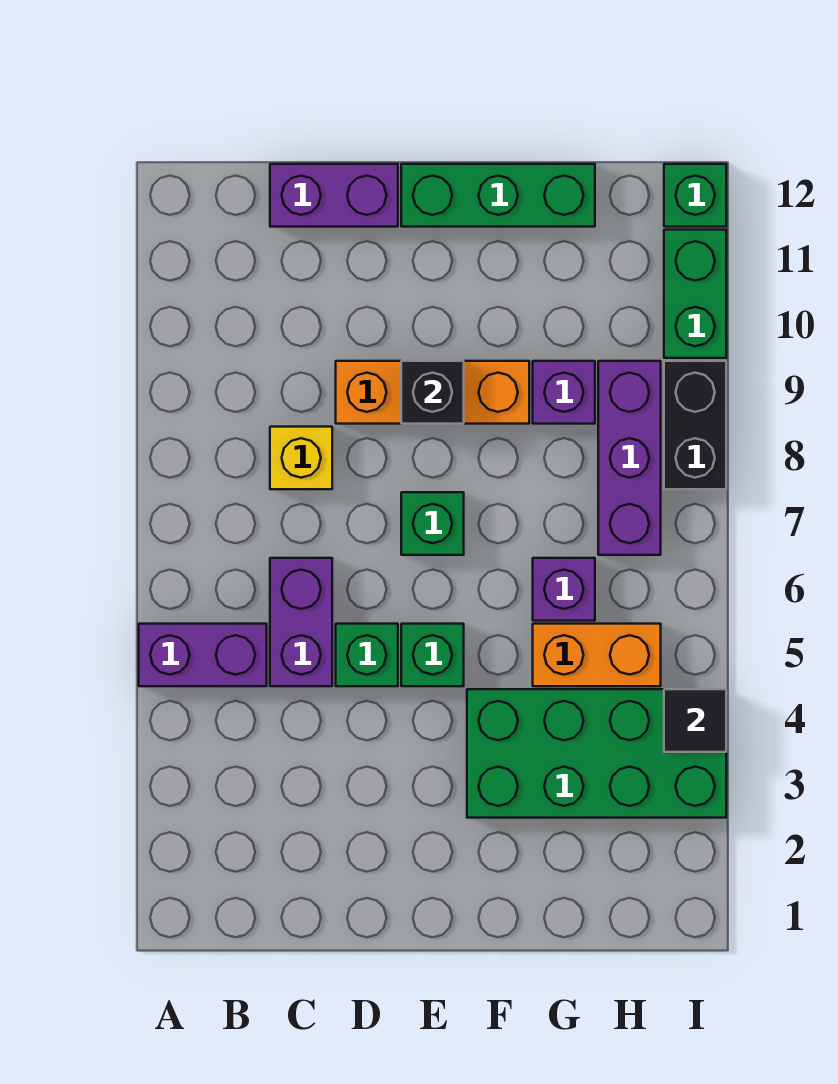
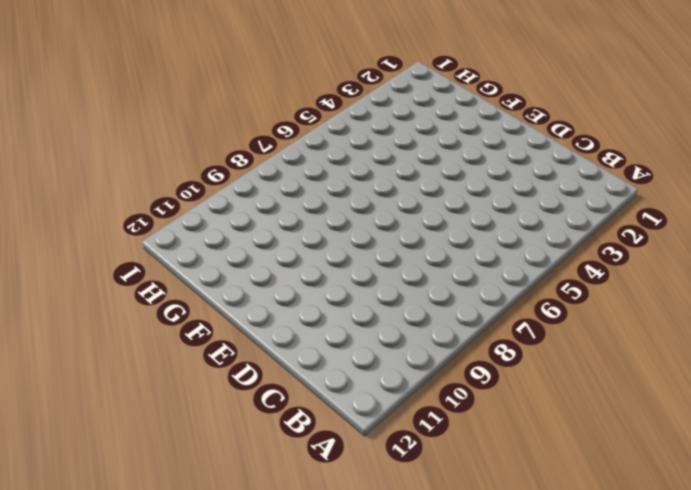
none -> purple 1x2 brick [139,624,267,686]
none -> purple 1x2 brick [270,558,332,686]
none -> yellow 1x1 brick [270,427,332,489]

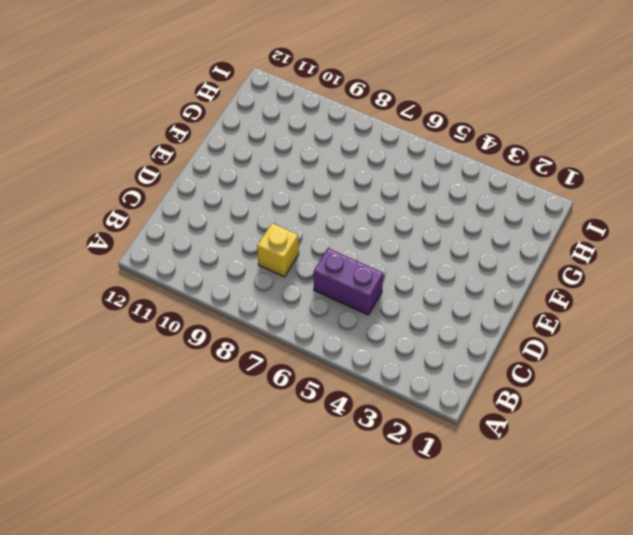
none -> purple 1x2 brick [139,624,267,686]
none -> purple 1x2 brick [270,164,398,227]
none -> green 1x1 brick [336,624,398,686]

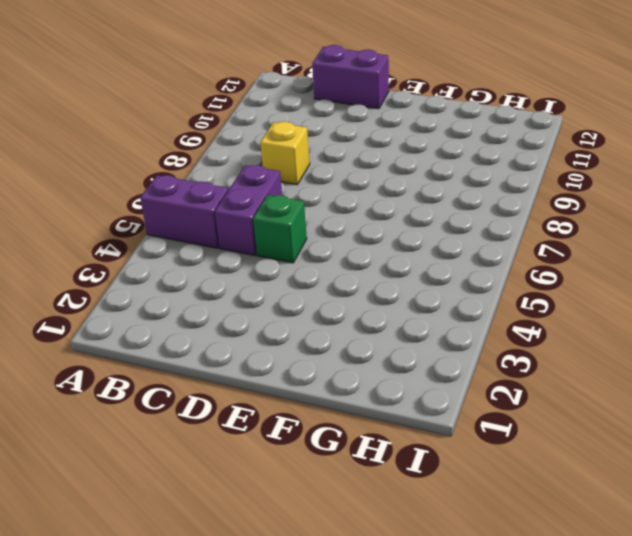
none -> orange 1x3 brick [336,361,529,424]
none -> green 1x1 brick [401,624,464,686]
none -> green 1x1 brick [401,492,464,555]

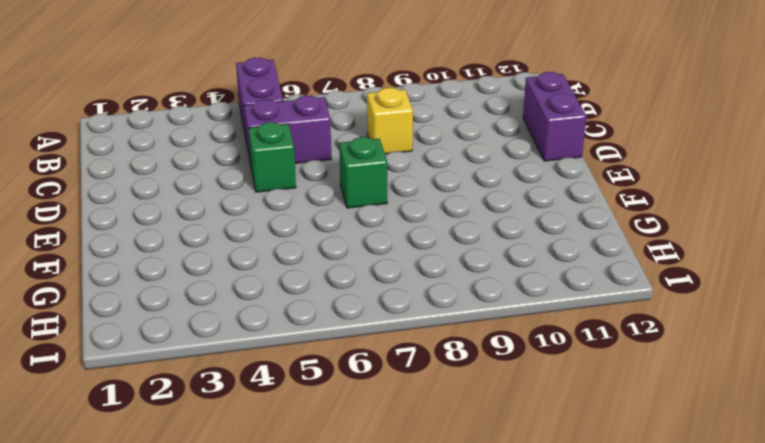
none -> orange 1x3 brick [336,361,529,424]
none -> green 1x1 brick [401,624,464,686]
none -> green 1x3 brick [401,164,595,227]

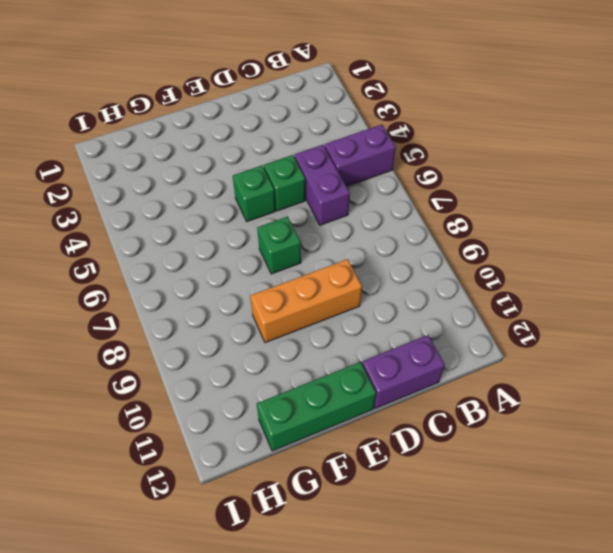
none -> yellow 1x1 brick [270,427,332,489]
none -> green 2x4 brick [467,689,726,818]
none -> orange 1x2 brick [533,624,661,686]

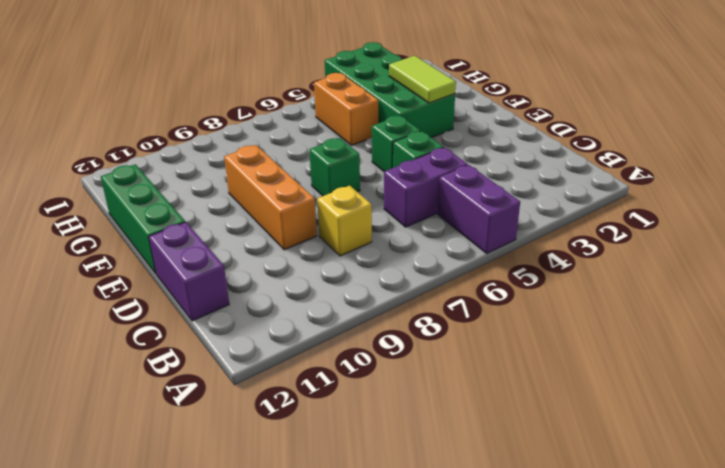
lime 1x2 tile [389,56,456,103] -> none
none -> purple 1x1 brick [533,558,595,621]
none -> purple 1x1 brick [533,361,595,424]
none -> purple 1x3 brick [598,361,661,555]

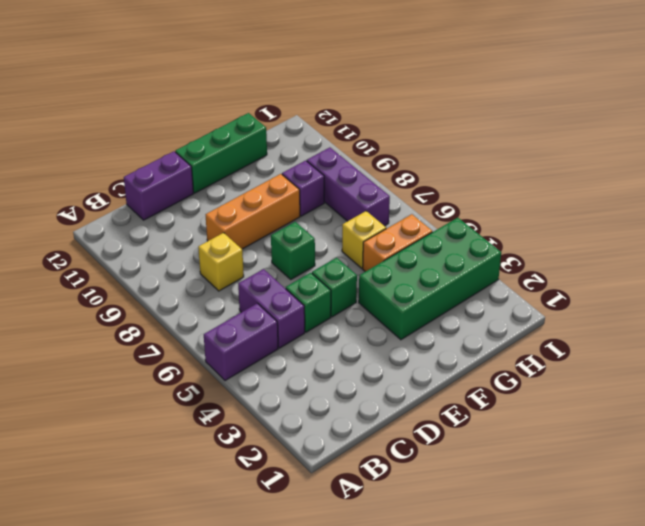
yellow 1x1 brick [342,211,386,268] -> purple 1x1 brick [533,558,595,621]
none -> black 1x2 brick [664,361,726,489]
none -> green 1x2 brick [664,230,726,358]
none -> green 1x1 brick [664,164,726,227]

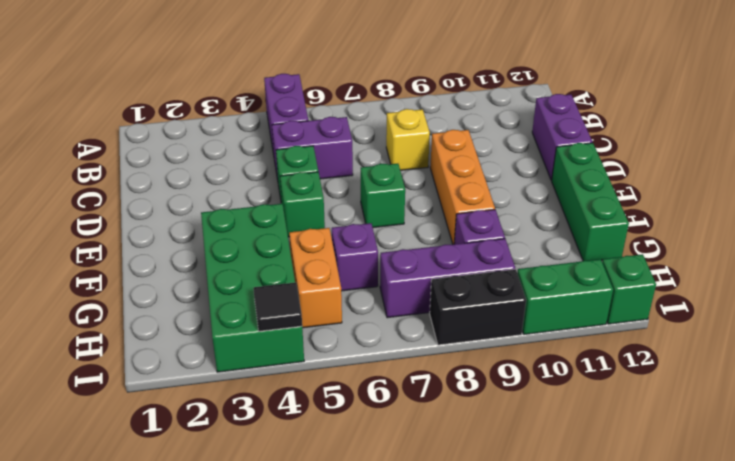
none -> black 1x1 brick [401,361,464,424]

